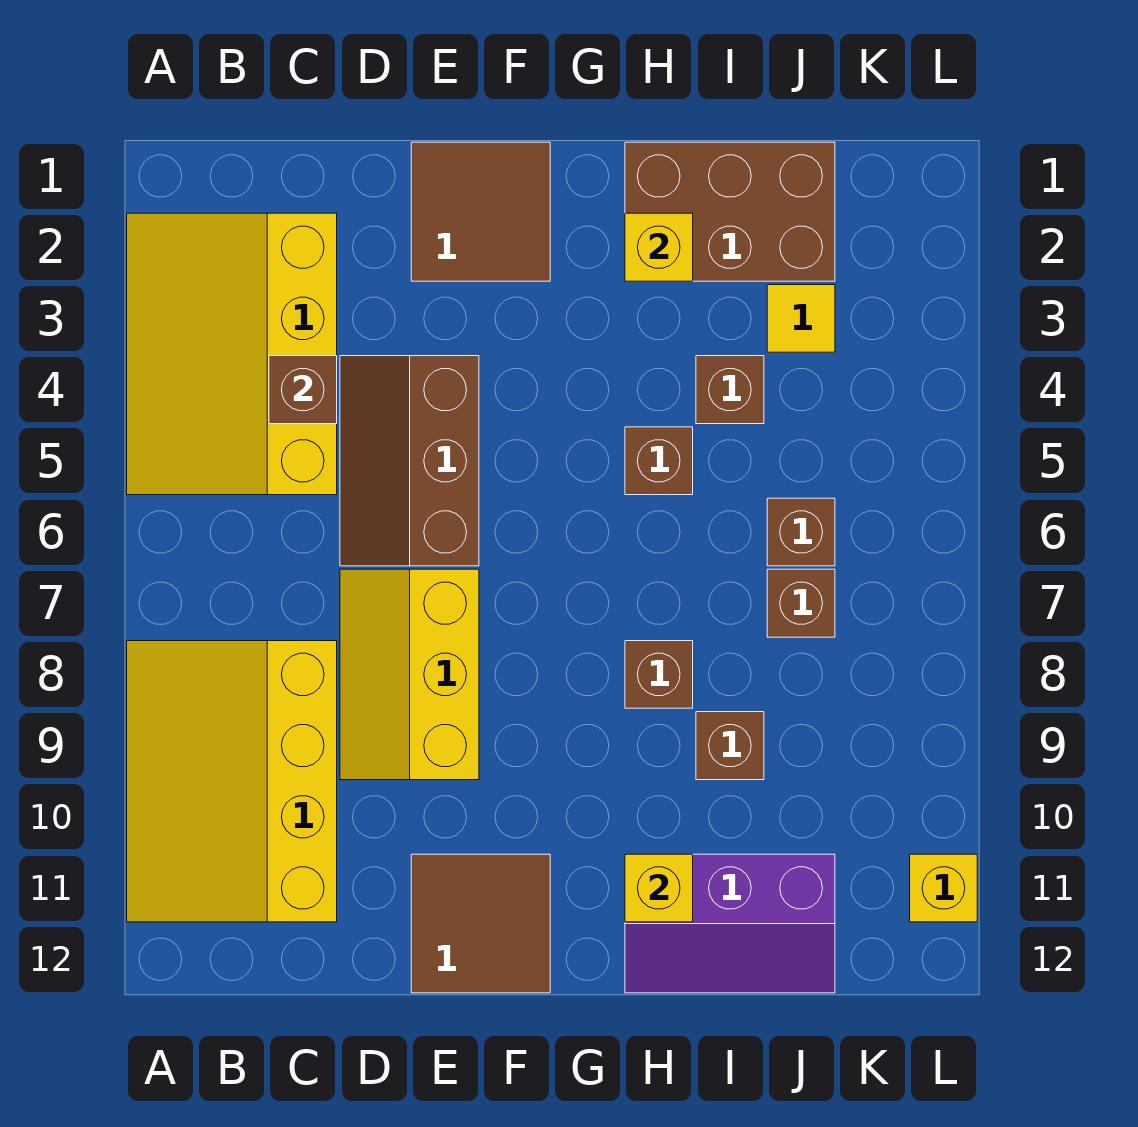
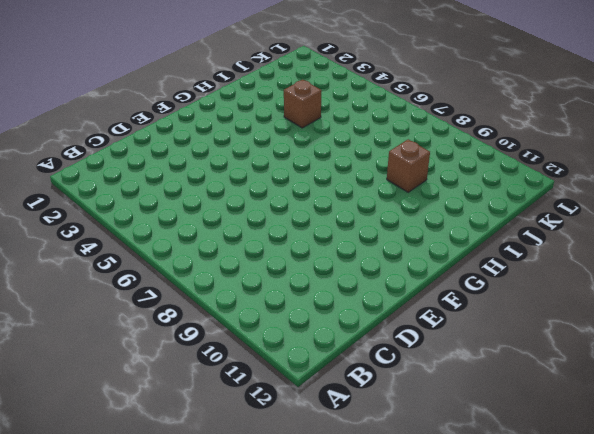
none -> yellow 3x4 slope [127,213,337,495]
none -> yellow 3x4 slope [127,641,337,922]
none -> brown 2x3 slope [340,356,479,566]

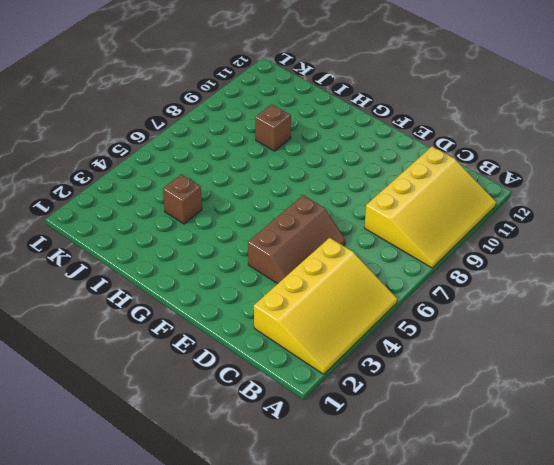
none -> yellow 2x3 slope [340,569,479,780]
none -> brown 2x2 tile [411,142,550,281]
none -> brown 2x2 tile [411,854,550,993]

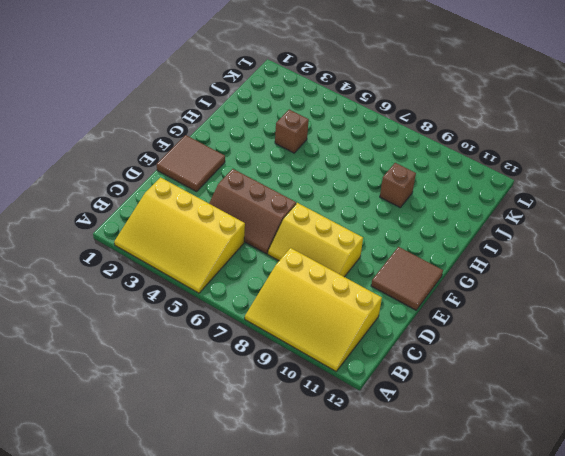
none -> brown 2x3 brick [625,142,835,281]
none -> brown 1x1 brick [625,427,693,495]
none -> brown 1x1 brick [625,641,693,708]

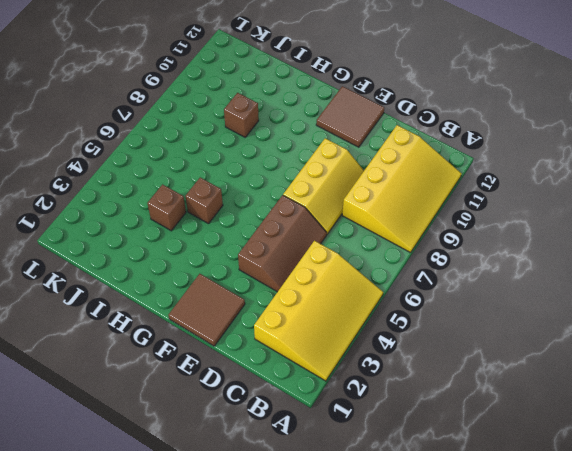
none -> brown 2x3 brick [625,142,835,281]
none -> brown 1x1 brick [625,641,693,708]
none -> purple 2x3 slope [625,854,835,993]

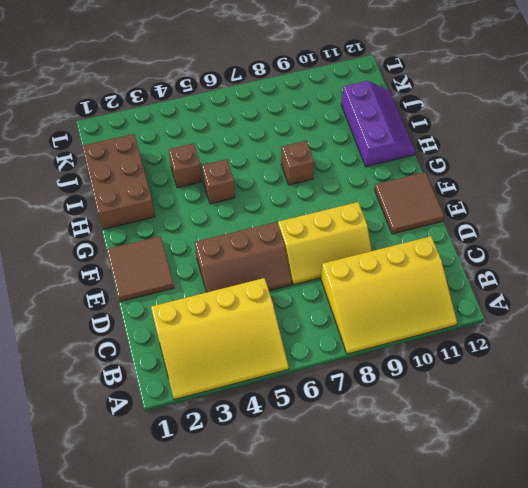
none -> brown 1x1 brick [696,712,764,780]
none -> yellow 1x1 tile [767,285,835,352]
none -> brown 1x1 brick [767,498,835,566]

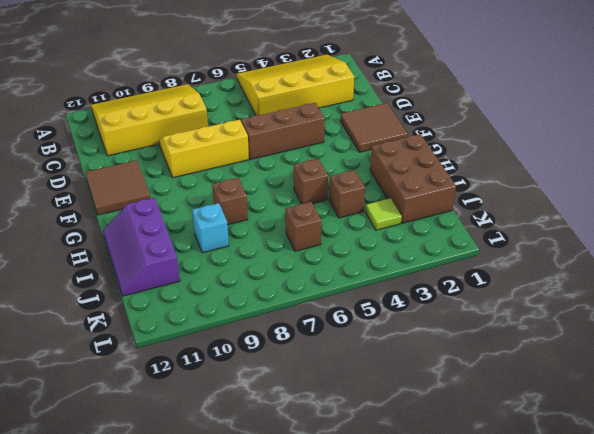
cyan 1x1 brick [192,203,229,253] -> brown 1x1 brick [696,712,764,780]
lime 1x1 tile [366,198,402,230] -> yellow 1x1 tile [767,285,835,352]
none -> brown 1x1 brick [767,569,835,637]
none -> yellow 1x1 brick [910,854,977,922]
none -> brown 1x1 brick [269,356,337,424]

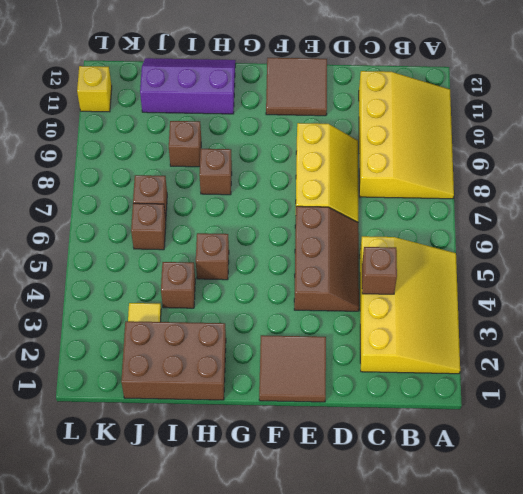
none -> yellow 1x1 brick [625,213,693,281]
none -> yellow 1x1 brick [625,854,693,922]

